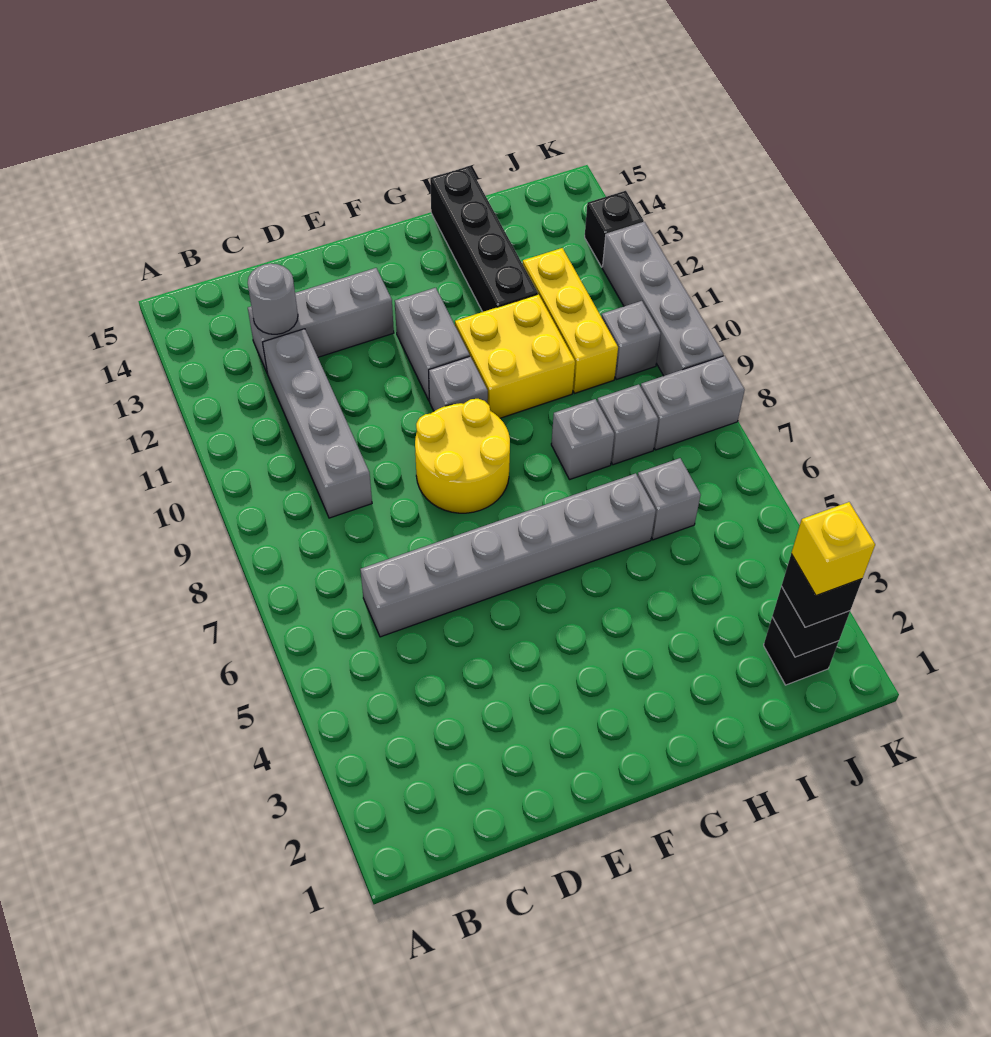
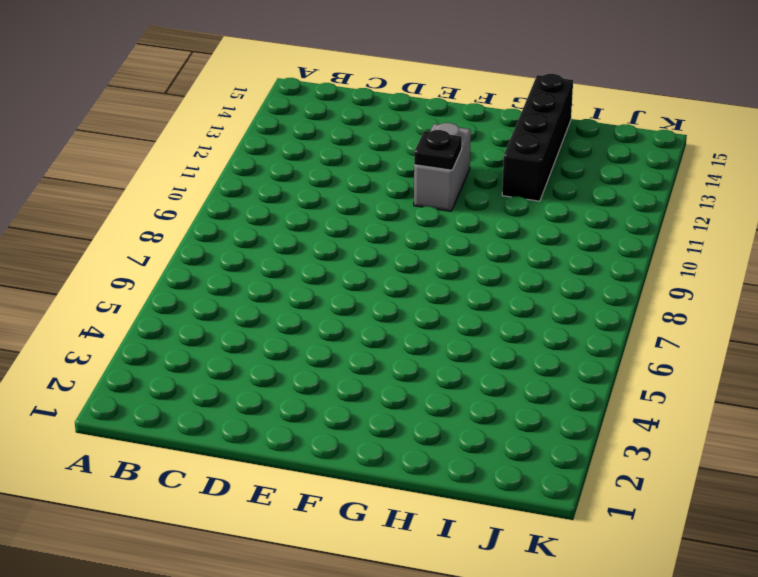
black 1x1 plate [414,130,462,170] -> none
none -> grey 1x6 brick [360,473,656,637]
none -> grey 1x4 brick [263,329,372,518]
none -> grey 1x3 brick [248,268,394,372]

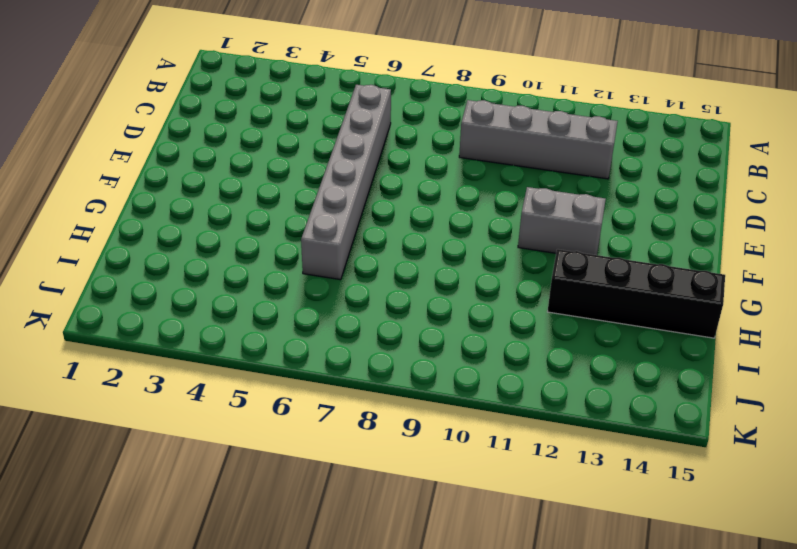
none -> grey 1x3 brick [248,268,394,372]
none -> yellow 2x2 round brick [415,399,510,513]
none -> grey 1x1 brick [429,357,488,411]

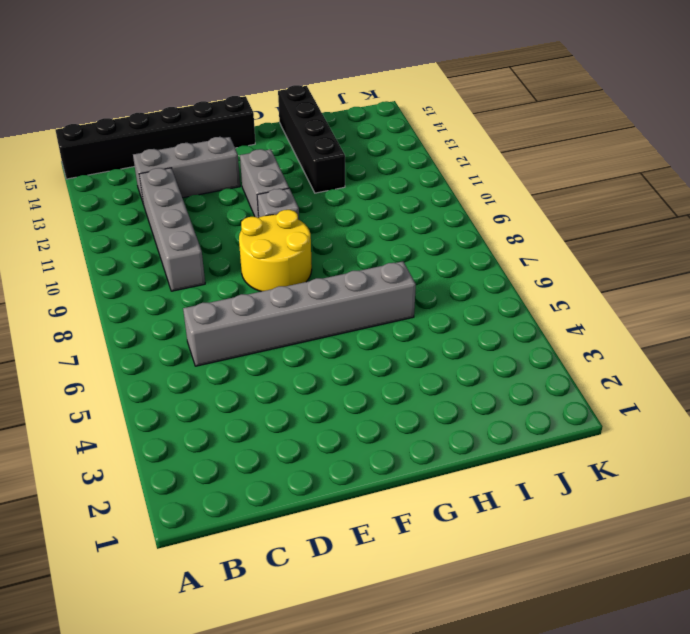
black 1x6 brick [56,96,255,179] -> none
none -> yellow 2x2 brick [455,294,575,418]
none -> grey 1x1 brick [551,399,614,480]
none -> grey 1x1 brick [638,458,701,540]

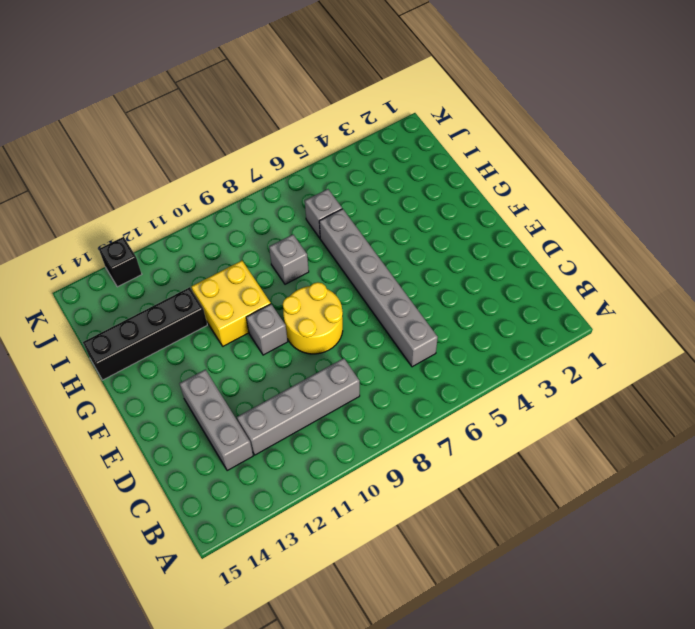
none -> grey 1x2 brick [395,288,470,401]
none -> grey 1x1 brick [597,384,658,465]
none -> yellow 1x3 brick [523,248,618,393]

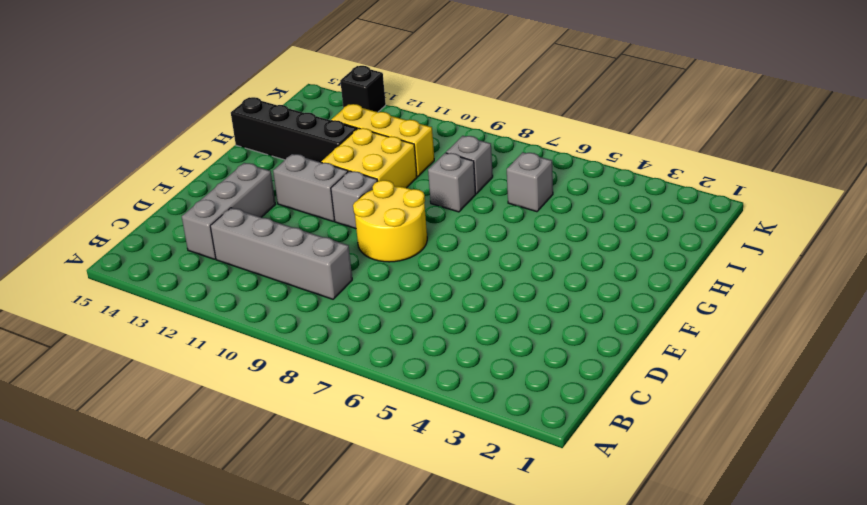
none -> grey 1x6 brick [360,473,656,637]
none -> black 1x1 brick [764,617,839,685]
none -> grey 1x2 brick [641,356,745,450]

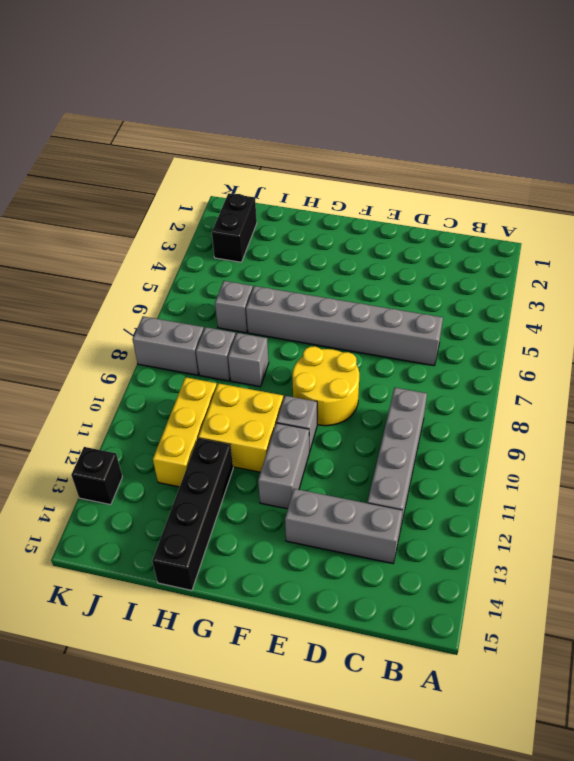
black 1x2 brick [212,193,257,262] -> black 1x1 brick [764,617,839,685]
none -> grey 1x1 brick [602,301,661,379]
none -> grey 1x4 brick [602,222,723,376]
none -> grey 1x1 round brick [248,264,298,334]

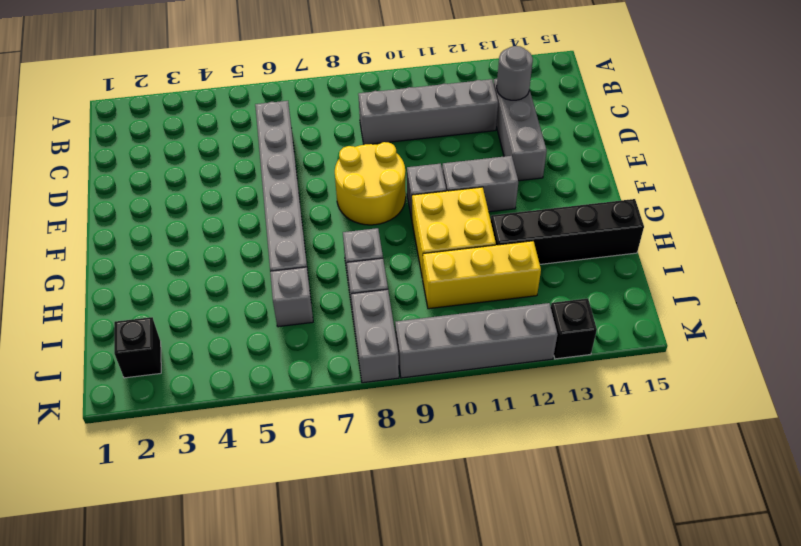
none -> grey 1x1 brick [602,301,661,379]
none -> black 1x1 brick [772,586,850,657]
none -> black 1x1 brick [782,554,862,627]

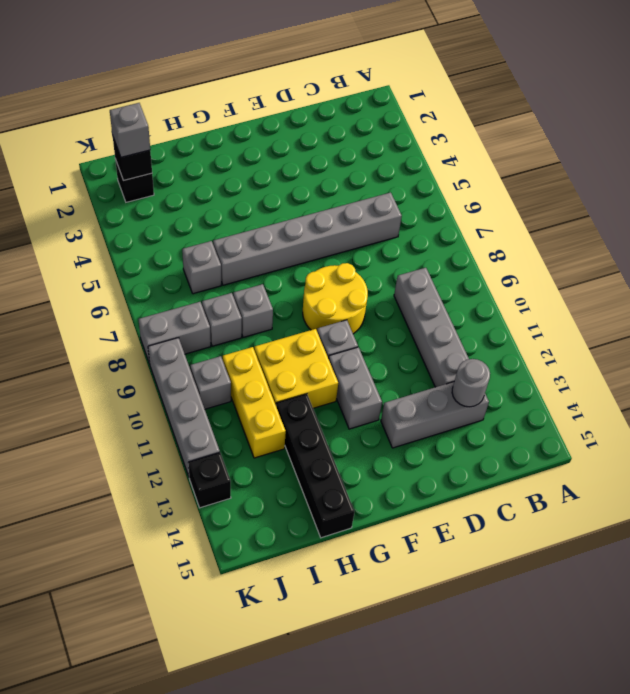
grey 1x1 brick [110,103,150,157] -> black 1x1 brick [782,554,862,627]
none -> yellow 1x1 brick [791,502,875,596]

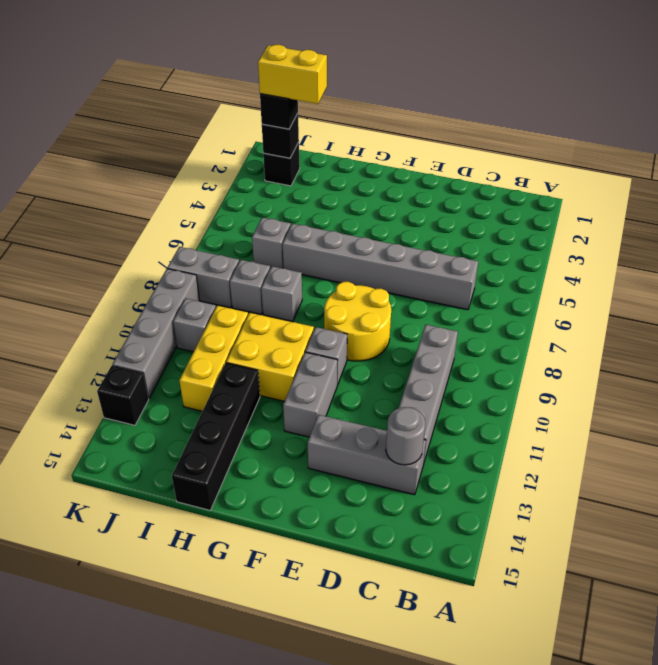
yellow 1x2 brick [258,45,327,104] -> yellow 1x1 brick [791,502,875,596]

